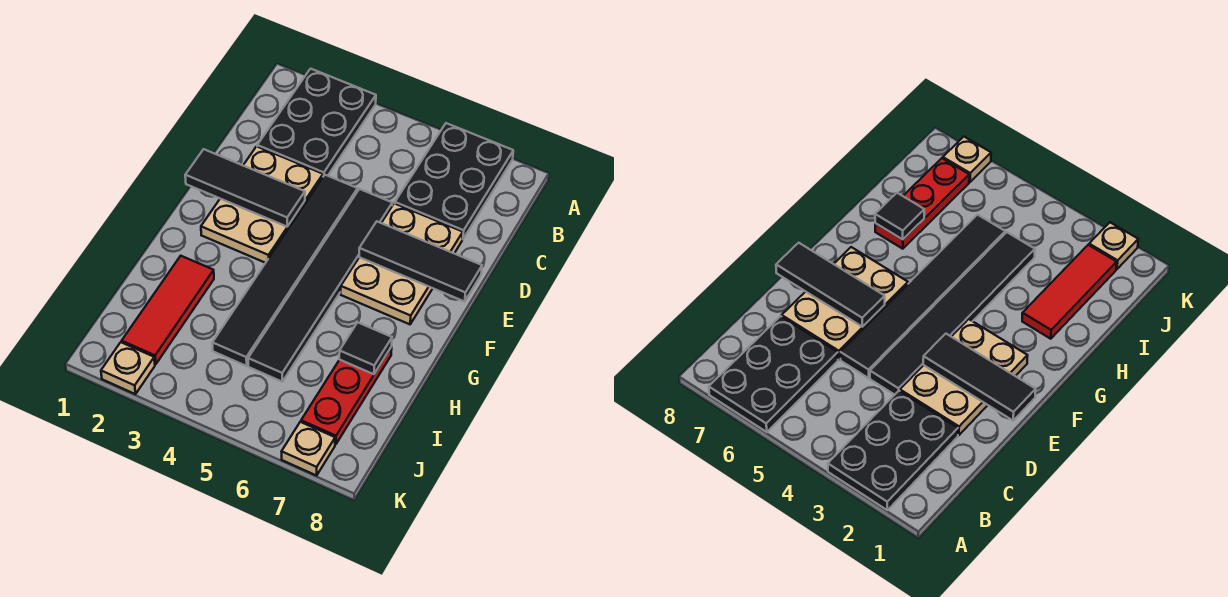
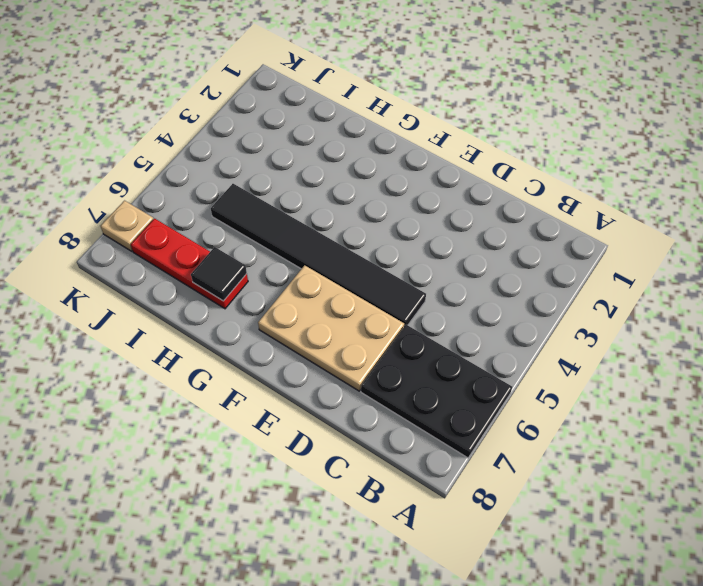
none -> black 2x3 plate [257,69,376,176]
none -> tan 2x3 plate [201,146,323,263]
none -> black 1x6 tile [212,175,358,366]

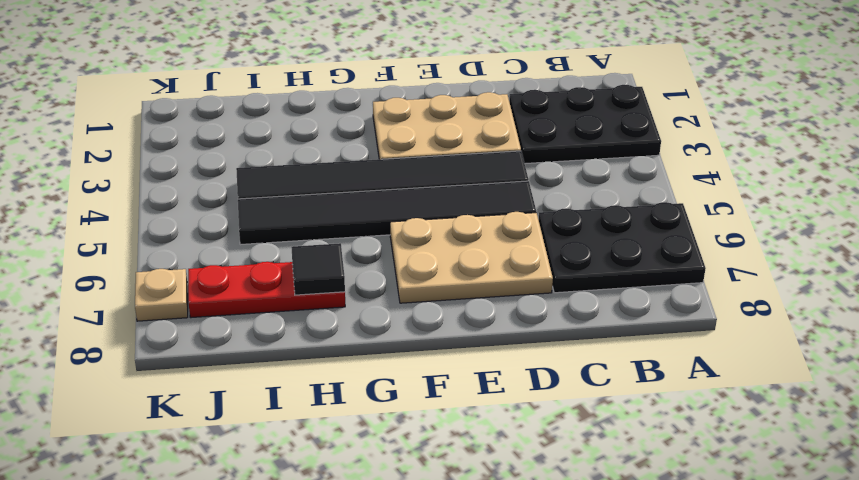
none -> red 1x3 tile [122,256,214,364]
none -> tan 1x1 plate [101,342,155,394]
none -> black 1x3 tile [185,149,305,227]

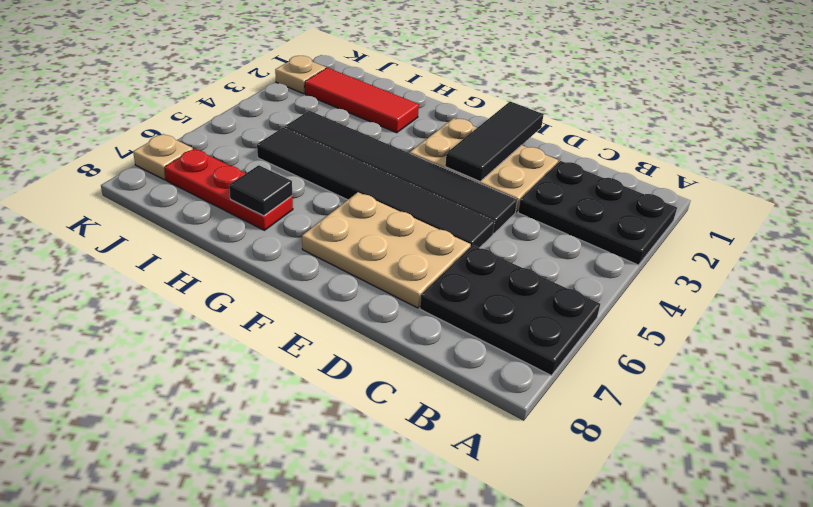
none -> black 1x3 tile [359,222,482,301]

